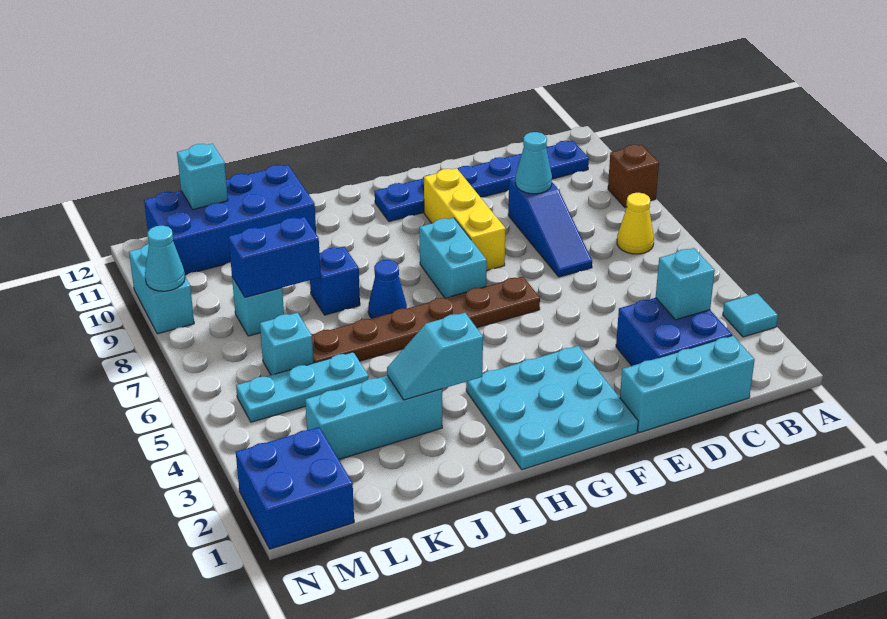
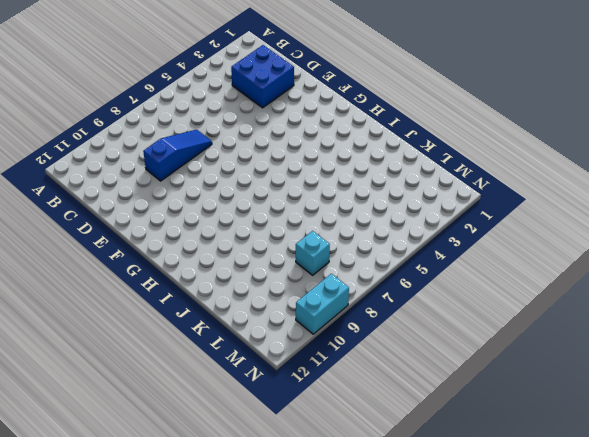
none -> cyan 1x1 tile [723,293,778,337]
none -> brown 1x1 brick [608,145,659,207]
none -> yellow 1x1 cone [617,193,654,254]

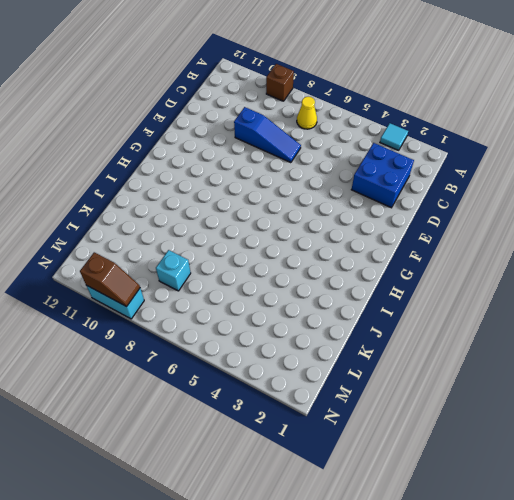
brown 1x2 slope [80,252,140,307] -> cyan 1x1 cone [145,225,185,291]
none -> blue 1x6 plate [375,141,589,222]
none -> cyan 1x3 brick [620,336,755,433]
none -> cyan 3x3 plate [466,346,638,470]

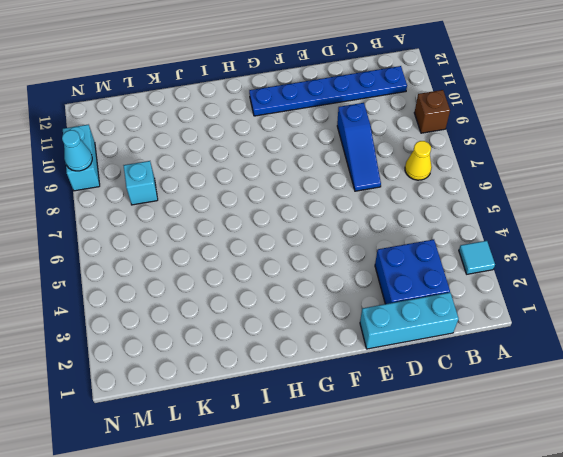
none -> cyan 3x3 plate [466,346,638,470]
none -> brown 1x6 plate [312,276,540,363]
none -> yellow 1x3 brick [424,168,506,271]

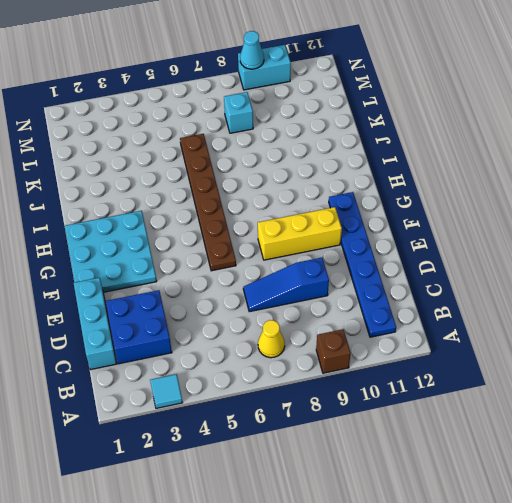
none -> cyan 1x2 brick [420,218,487,298]
none -> blue 1x1 cone [368,260,407,318]
none -> cyan 1x3 brick [305,375,442,459]

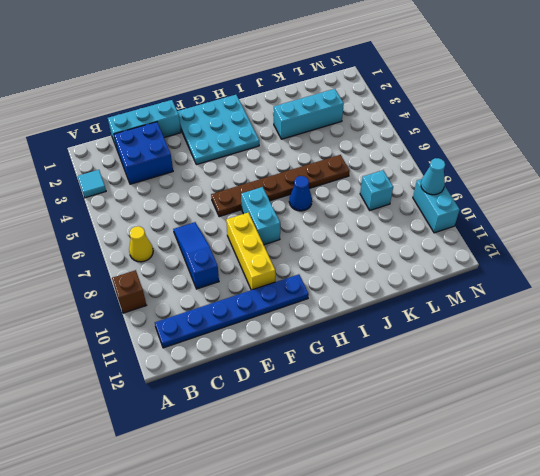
none -> blue 1x1 brick [310,247,360,315]
none -> blue 2x4 brick [144,165,316,275]
none -> cyan 1x3 plate [236,352,369,422]

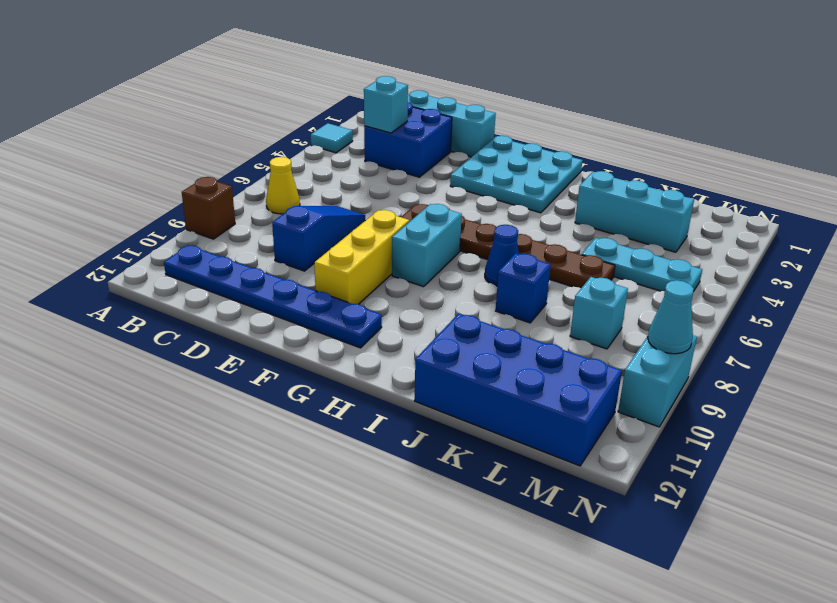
none -> cyan 1x1 brick [260,313,314,375]
none -> blue 2x2 brick [236,427,354,549]
none -> cyan 1x1 cone [516,132,552,194]

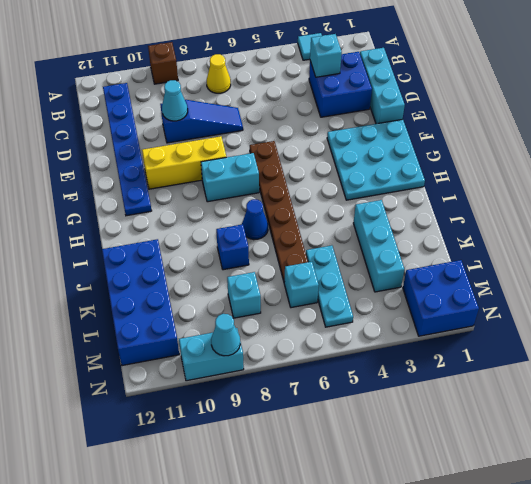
none -> cyan 1x2 slope [387,313,483,400]
none -> blue 1x2 brick [228,217,321,297]
none -> cyan 1x1 brick [177,144,228,209]

